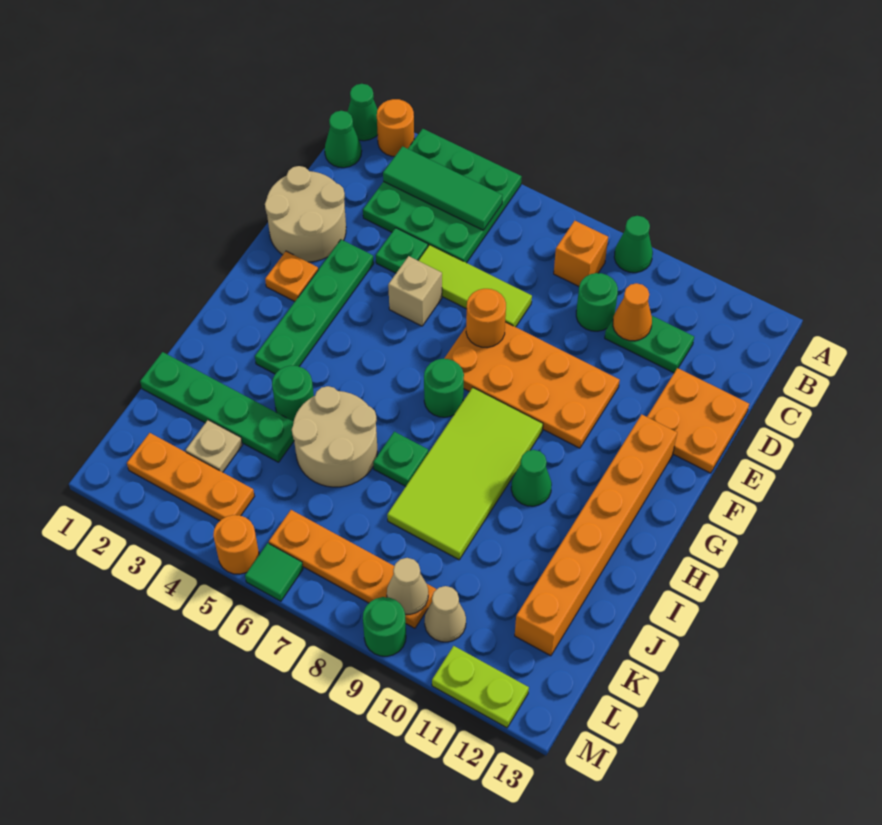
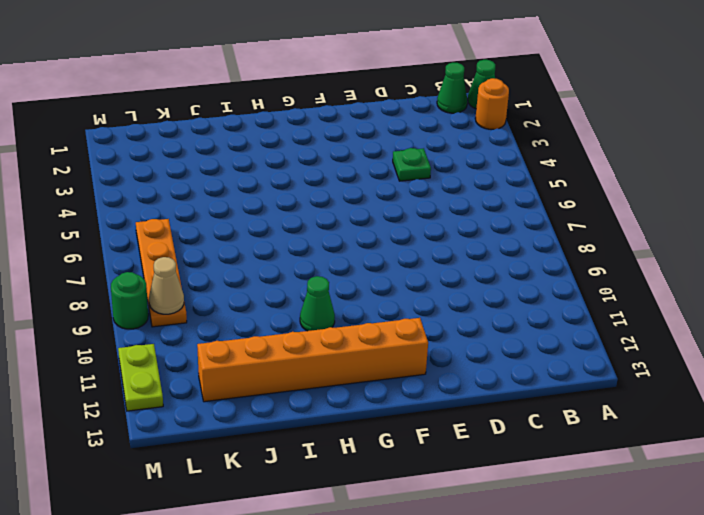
none -> green 3x3 plate [363,129,522,263]
none -> green 1x1 cone [614,216,653,273]
none -> orange 1x1 brick [554,221,608,286]
none -> green 1x1 round brick [576,273,618,331]

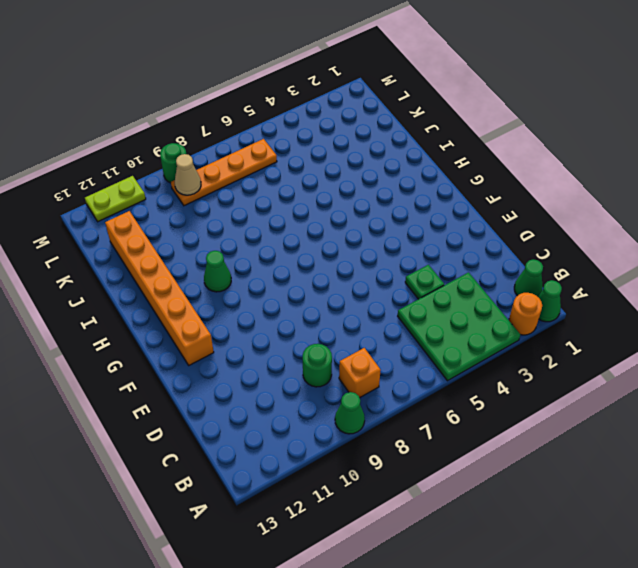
none -> green 1x2 plate [605,315,694,373]
none -> tan 2x2 round brick [265,166,346,262]
none -> lime 1x3 tile [418,245,532,327]
none -> orange 2x2 plate [647,368,749,473]

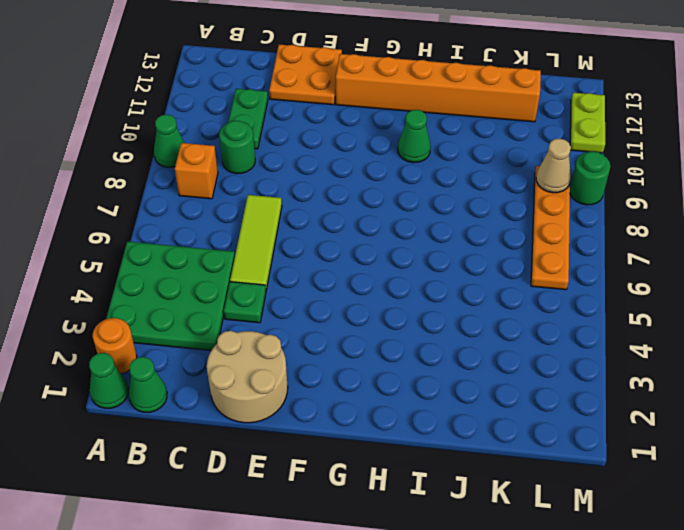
none -> green 1x4 plate [255,240,374,374]
none -> tan 1x1 brick [388,256,442,326]
none -> orange 2x4 plate [444,322,620,448]
none -> orange 1x1 plate [265,251,318,301]

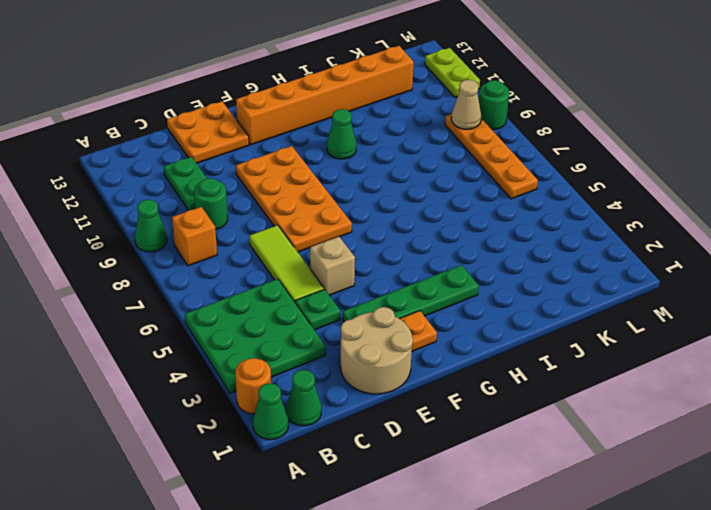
none -> green 1x1 round brick [424,359,464,417]
none -> lime 2x4 tile [387,388,543,560]
none -> green 1x1 round brick [272,366,314,422]
none -> tan 2x2 round brick [292,386,377,487]

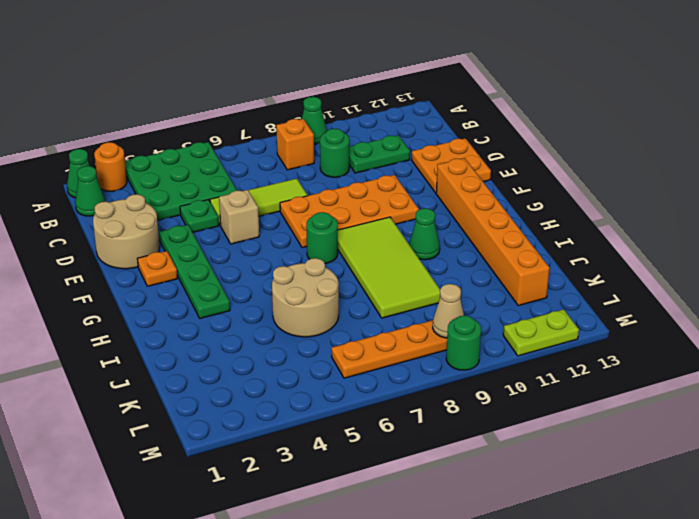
none -> green 1x1 round brick [272,366,314,422]
none -> green 1x1 plate [373,432,428,486]
none -> green 1x4 plate [140,352,294,462]
none -> tan 1x1 plate [186,420,242,472]

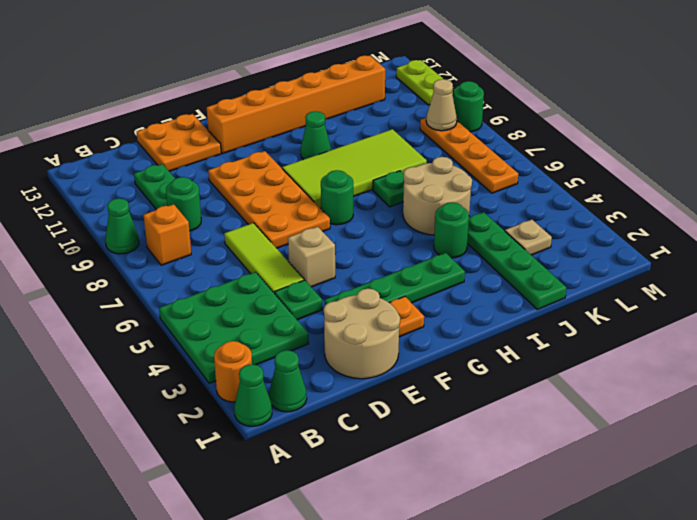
none -> orange 1x3 plate [127,433,255,521]
none -> tan 1x1 cone [425,586,466,642]
none -> orange 1x1 round brick [213,515,259,574]
none -> green 1x1 tile [245,543,303,601]

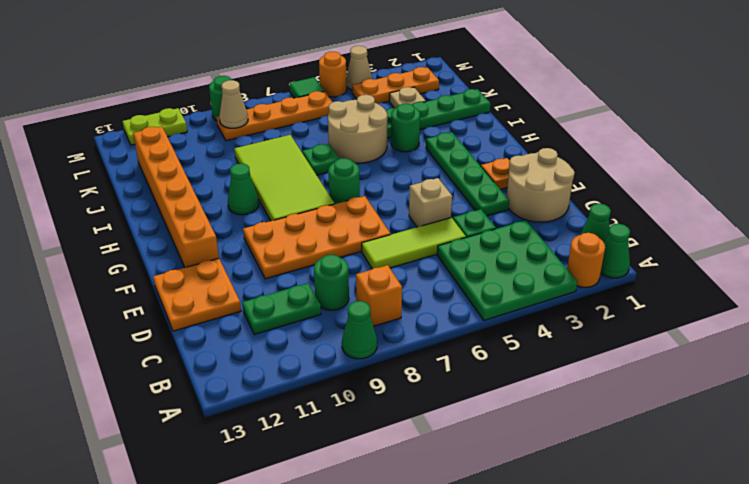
tan 1x1 cone [346,46,372,90] -> tan 1x1 cone moved to [425,586,466,642]
none -> green 1x3 tile [383,146,503,230]
none -> orange 1x1 cone [613,283,652,341]
none -> orange 1x1 round brick [466,289,506,348]

